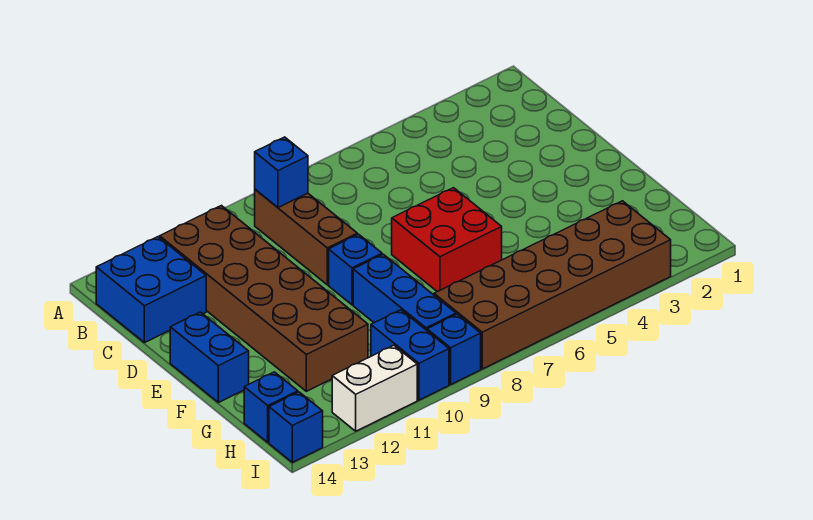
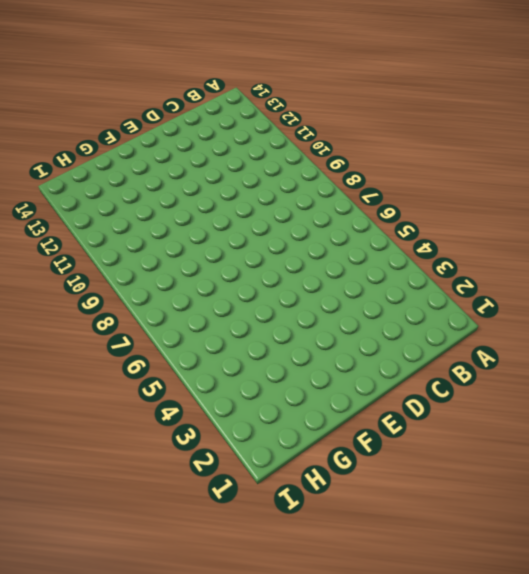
none -> brown 1x3 brick [255,189,357,285]
none -> brown 2x6 brick [160,206,368,391]
none -> blue 2x2 brick [96,237,206,343]

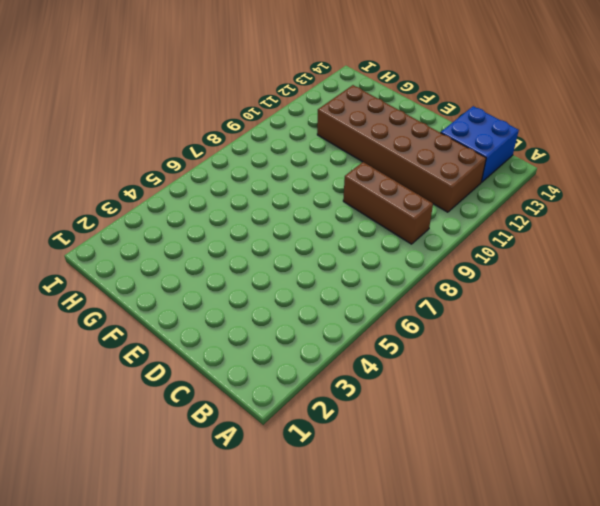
none -> red 2x2 brick [392,188,502,292]
none -> blue 1x1 brick [329,234,382,305]
none -> blue 1x2 brick [170,312,249,403]

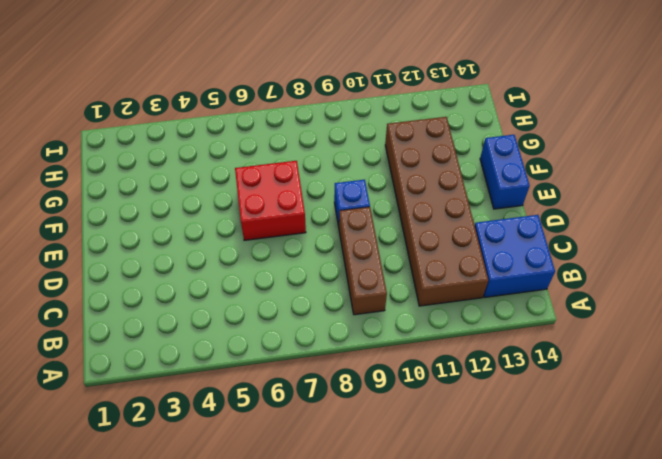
none -> blue 1x3 brick [353,254,456,330]
none -> brown 2x6 brick [434,201,671,369]
none -> blue 1x2 brick [371,310,449,400]

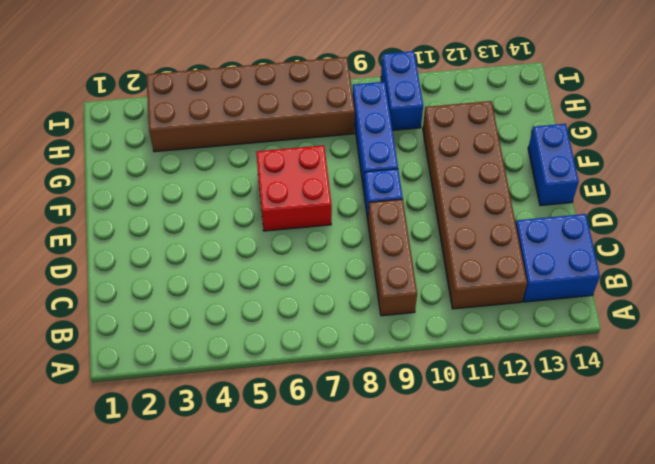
none -> blue 1x1 brick [244,372,298,442]
none -> blue 1x1 brick [427,314,481,384]
none -> white 1x2 brick [332,345,417,431]

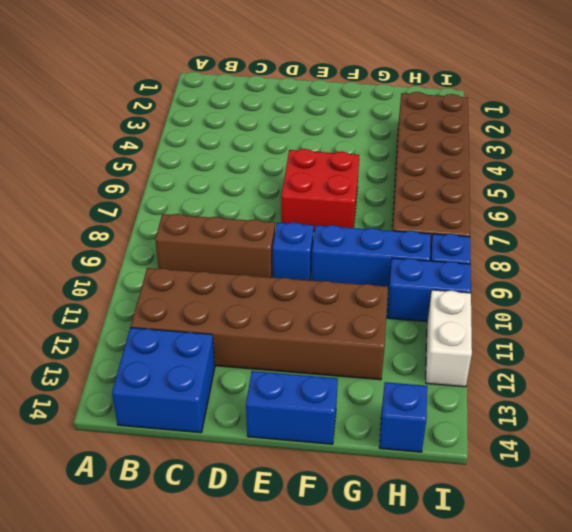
none -> blue 1x1 brick [269,392,323,462]
none -> blue 1x1 brick [255,137,308,207]

